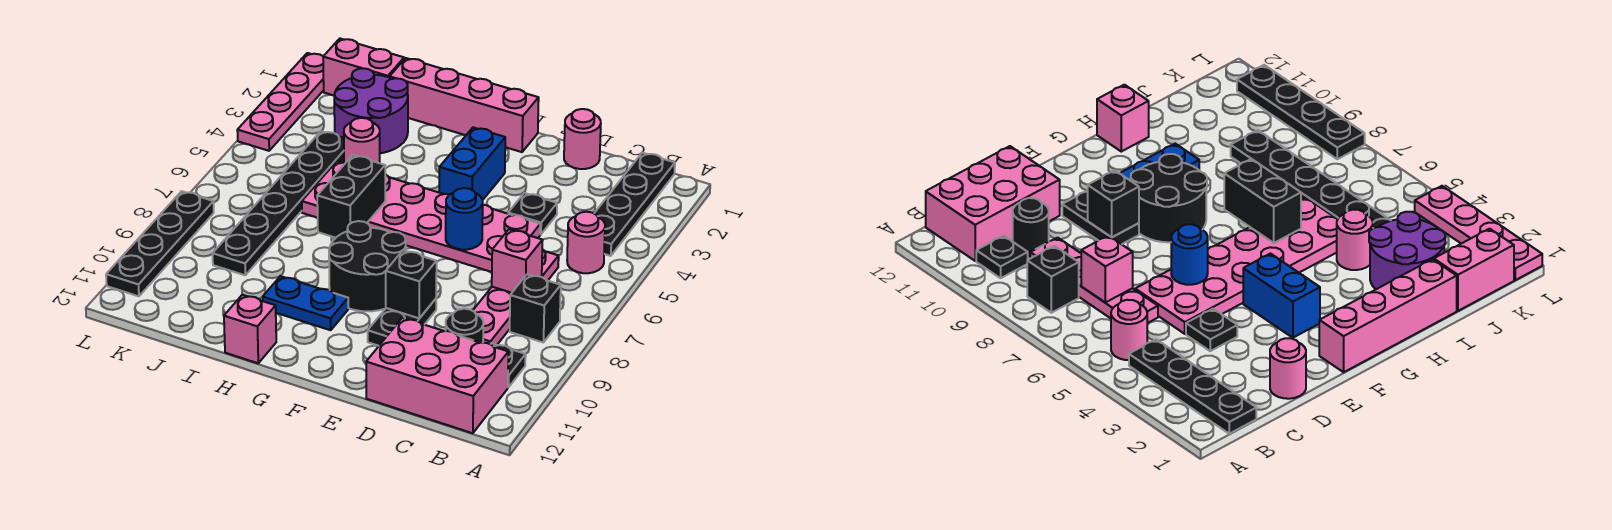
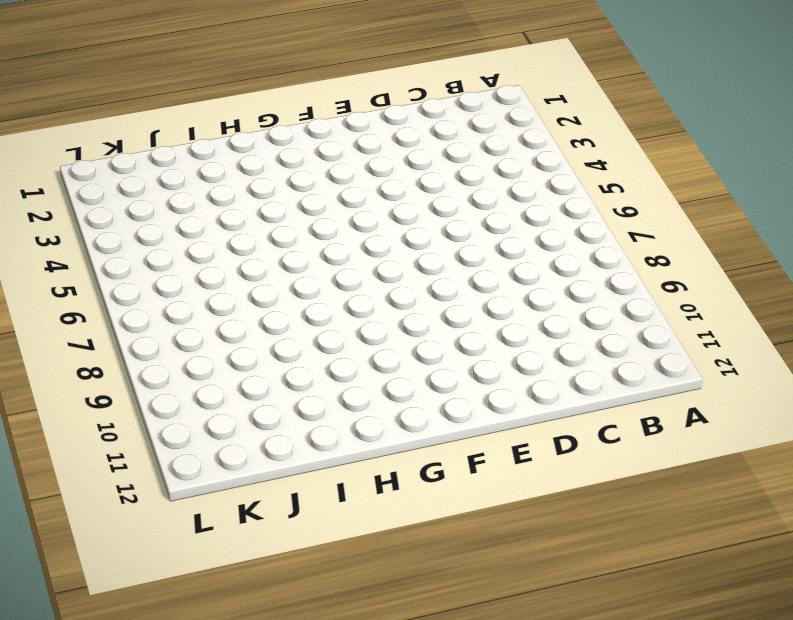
none -> black 1x4 plate [594,153,675,256]
none -> pink 1x1 round brick [567,212,605,273]
none -> black 1x1 brick [510,274,561,343]

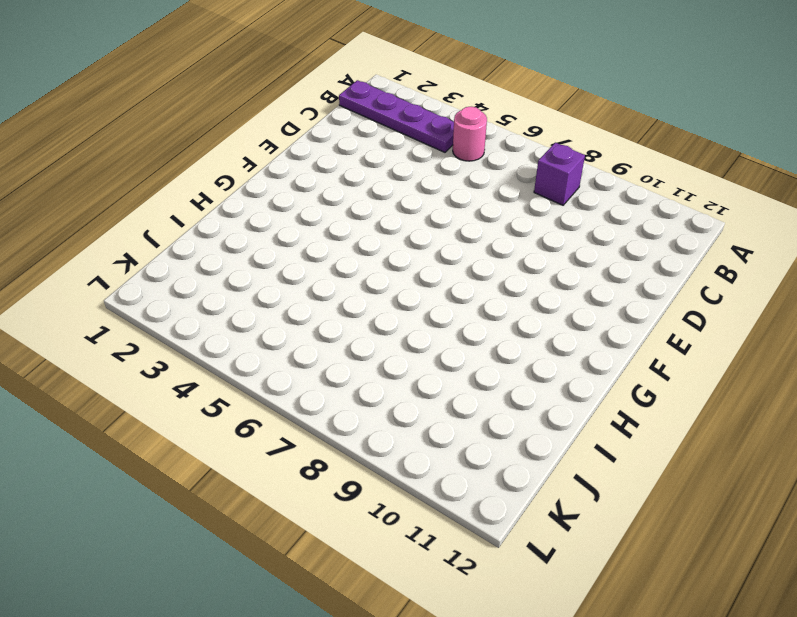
purple 1x4 plate [339,80,454,152] -> black 1x4 plate [594,153,675,256]
purple 1x1 brick [534,143,585,205] -> black 1x1 brick [510,274,561,343]
none -> black 1x1 plate [491,343,526,387]
none -> pink 2x3 brick [366,318,508,433]
none -> pink 1x4 plate [473,249,559,345]

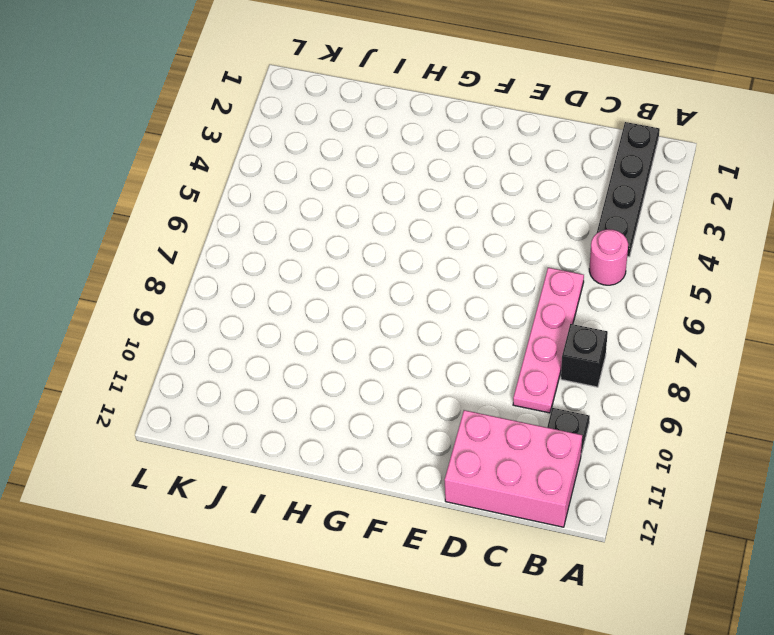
none -> black 1x1 round brick [446,309,483,343]
none -> pink 1x1 round brick [564,109,601,169]
none -> black 1x1 plate [508,193,557,234]

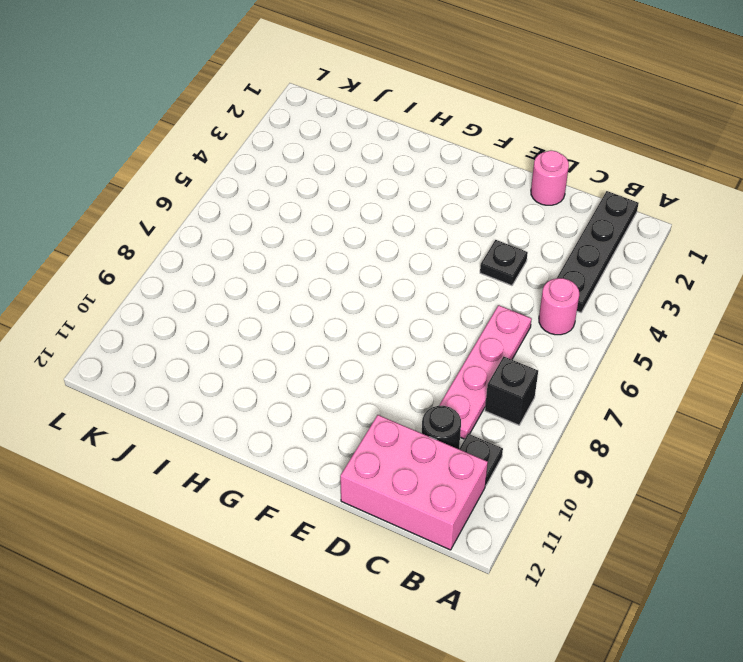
none -> pink 2x6 plate [302,161,540,272]
none -> black 1x2 plate [368,299,436,346]
none -> pink 1x4 brick [390,58,539,152]

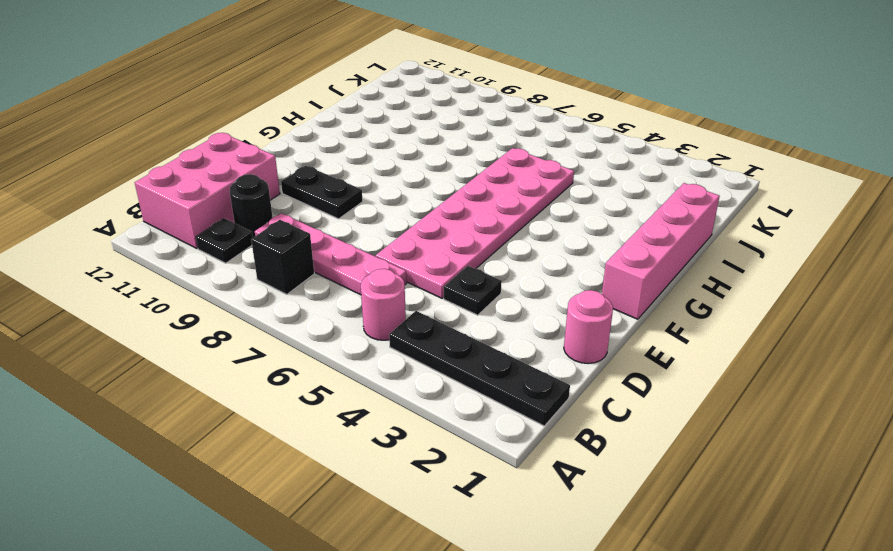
none -> blue 1x2 brick [439,127,505,200]
none -> black 2x2 round brick [329,221,406,311]
none -> blue 1x2 plate [263,276,348,330]

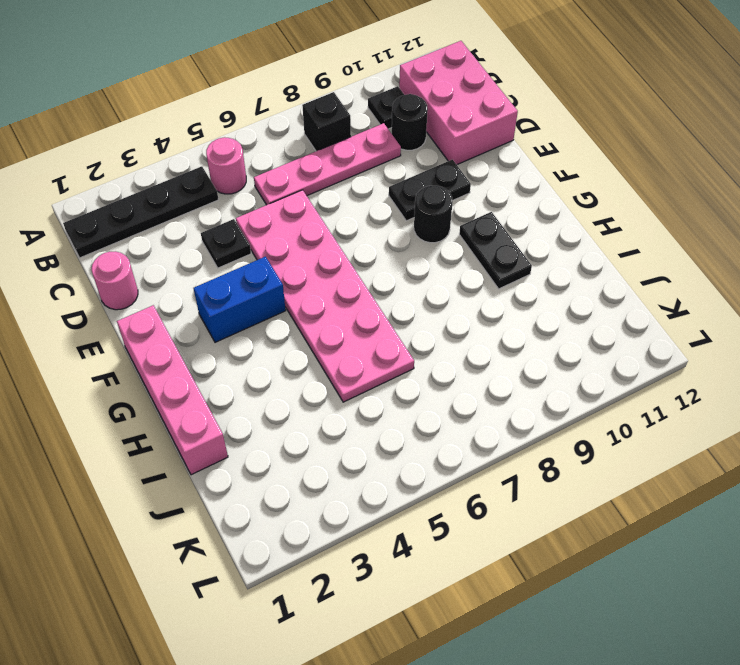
black 1x1 round brick [414,186,453,243] -> black 2x2 round brick [329,221,406,311]
black 1x2 plate [459,212,532,289] -> blue 1x2 plate [263,276,348,330]
none -> pink 1x1 brick [224,295,276,363]
none -> purple 2x2 round brick [334,68,408,153]
none -> pink 1x1 round brick [344,118,380,163]

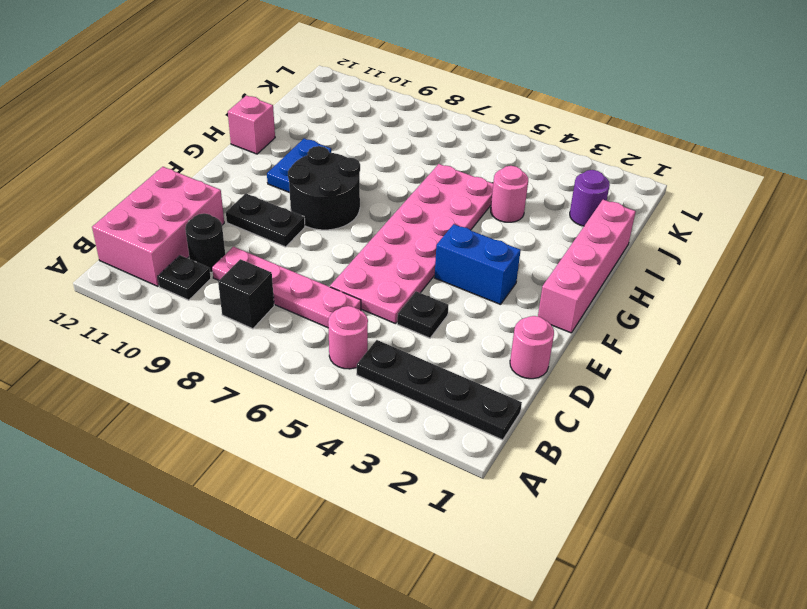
purple 1x1 round brick [570,170,610,226] -> purple 2x2 round brick [334,68,408,153]
none -> pink 1x2 brick [323,39,404,95]
none -> black 1x6 plate [213,131,344,275]
none -> pink 1x4 plate [237,53,324,151]

